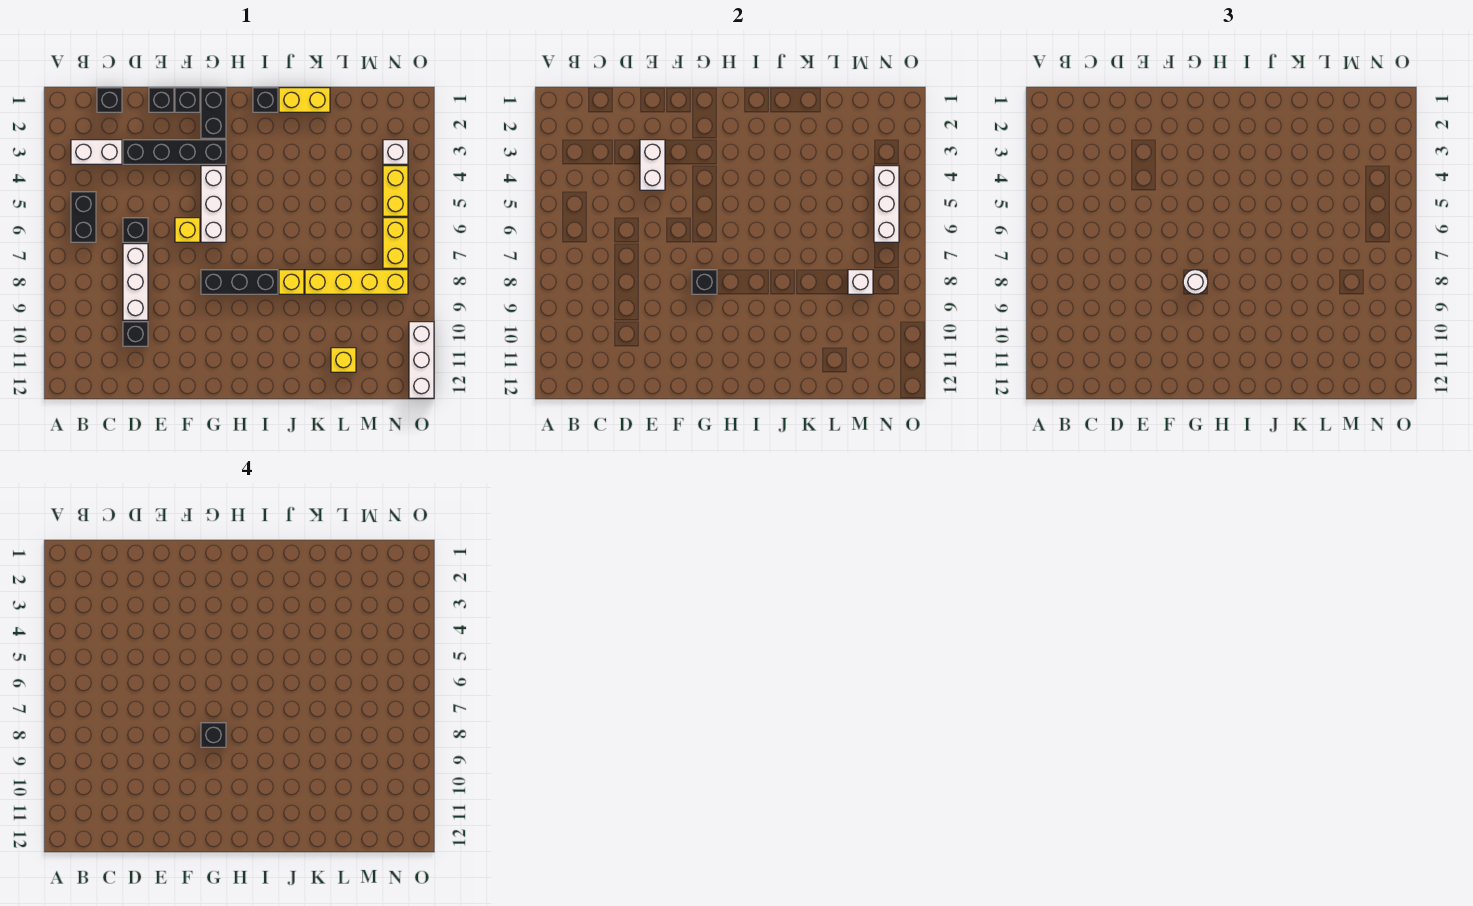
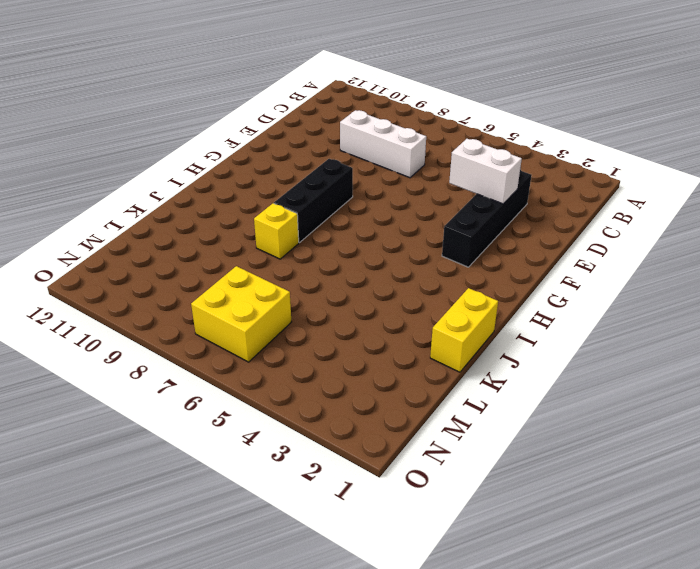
yellow 2x2 brick [191,266,291,362] -> yellow 1x2 brick [383,218,408,268]
none -> white 1x2 brick [71,140,122,164]
none -> black 1x2 brick [71,192,96,242]
none -> black 1x1 brick [97,88,122,112]

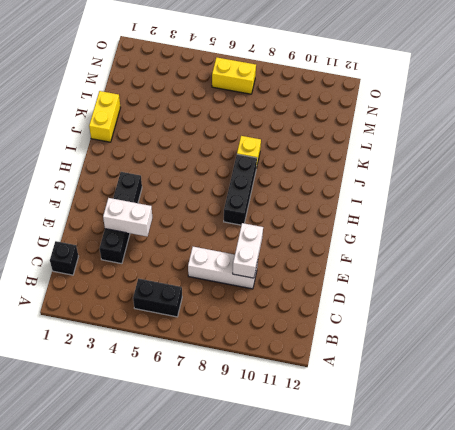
white 1x2 brick [233,223,263,278] -> white 1x2 brick moved to [71,140,122,164]
none -> black 1x1 brick [123,218,148,242]
none -> black 1x1 brick [123,322,148,346]
none -> black 1x1 brick [149,88,174,112]

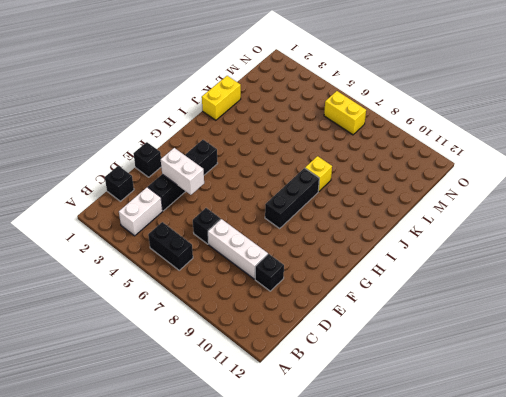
none -> black 1x1 brick [175,88,200,112]
none -> yellow 1x1 brick [175,218,200,242]
none -> black 1x2 brick [201,88,226,138]

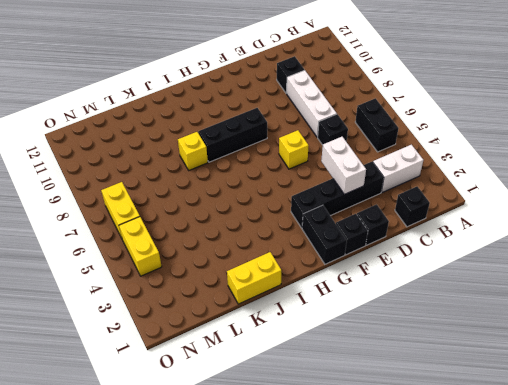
none -> white 1x3 brick [201,166,226,242]
none -> black 1x1 brick [253,88,278,112]
none -> yellow 1x4 brick [305,270,408,294]

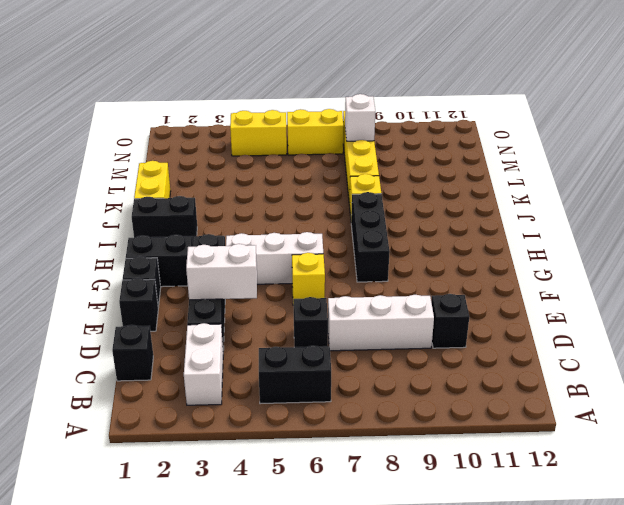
black 1x2 brick [132,196,197,240] -> black 1x1 brick [253,88,278,112]
none -> yellow 1x1 brick [331,348,356,372]
none -> white 1x1 brick [383,140,408,164]
none -> white 1x3 brick [409,322,434,398]

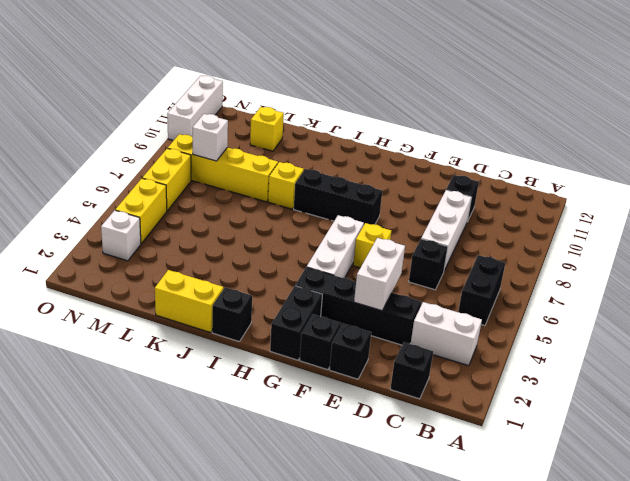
none -> black 1x1 brick [692,270,717,294]
none -> white 1x3 brick [874,166,899,242]
none -> white 1x1 round brick [1183,270,1208,294]

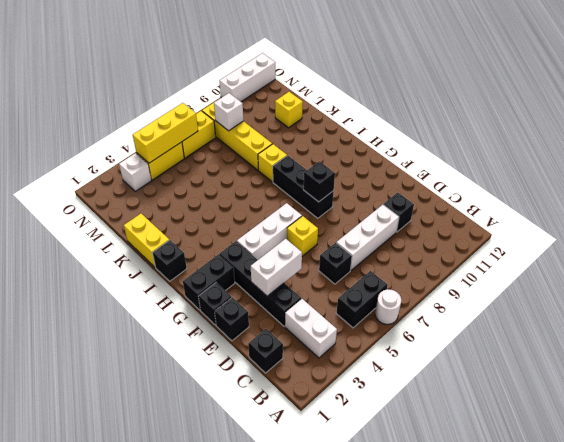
white 1x1 round brick [375,289,401,324] -> white 1x1 round brick moved to [1183,270,1208,294]
yellow 1x3 brick [133,103,198,163] -> white 1x3 brick [874,166,899,242]
none -> black 1x1 brick [201,723,226,747]

